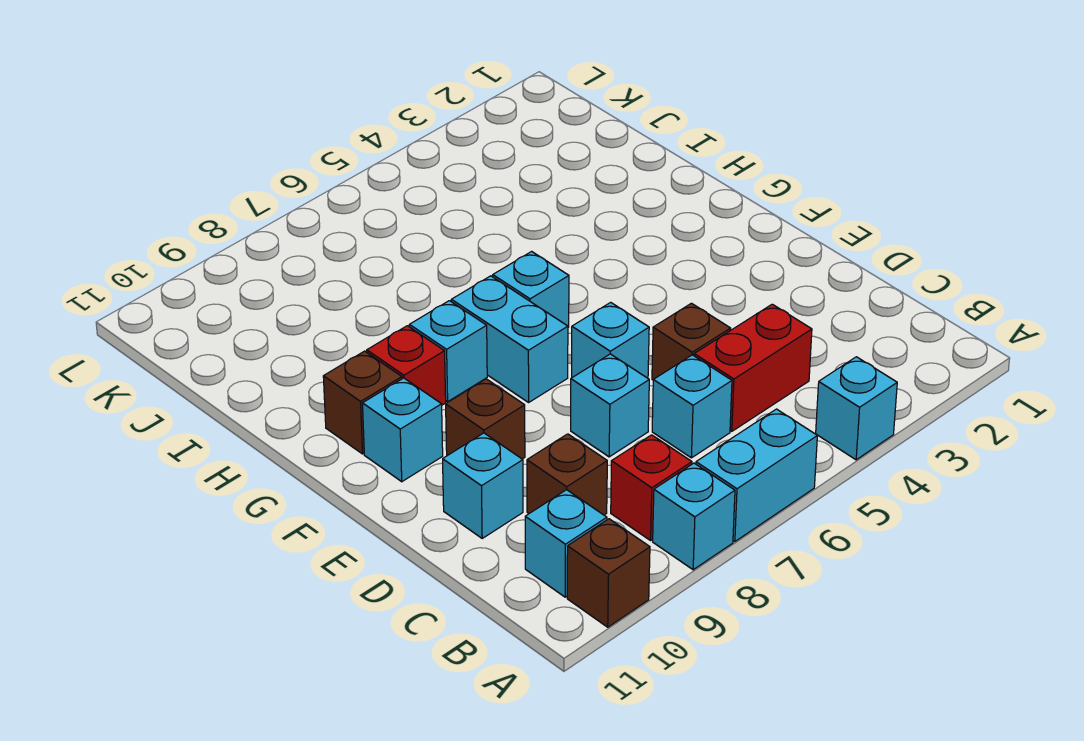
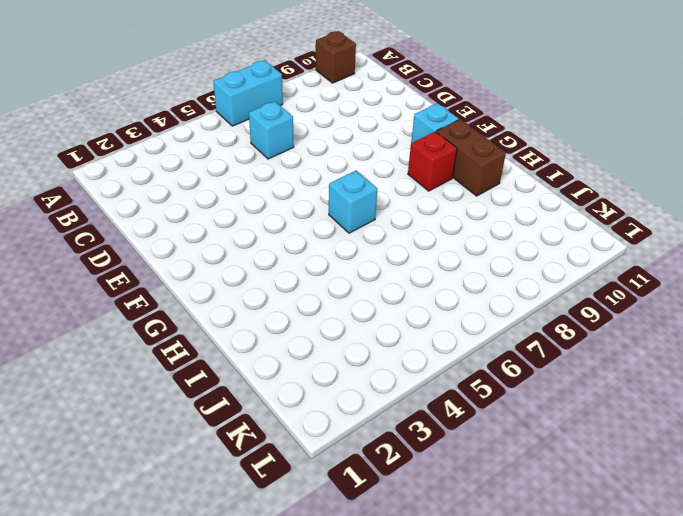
brown 1x2 brick [436,119,506,196] -> brown 1x1 brick [323,351,402,454]
none -> cyan 1x1 brick [816,357,897,460]
none -> cyan 1x1 brick [653,463,735,570]
none -> red 1x1 brick [611,435,692,540]

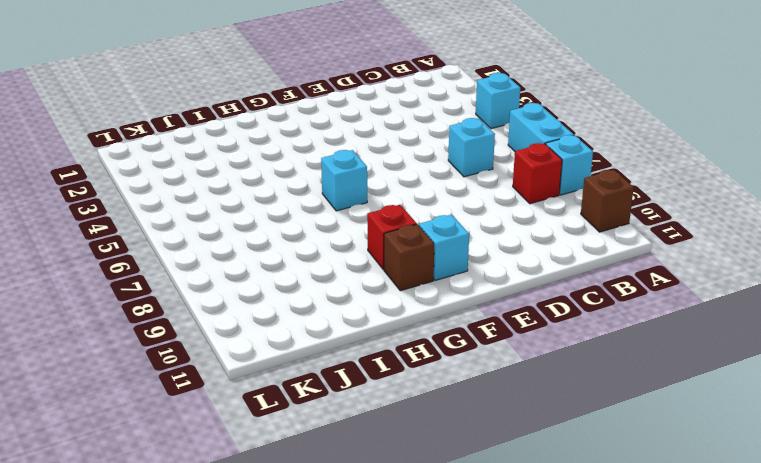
none -> cyan 1x1 brick [525,490,607,597]
none -> red 1x2 brick [694,304,812,431]
none -> brown 1x1 brick [527,434,607,515]

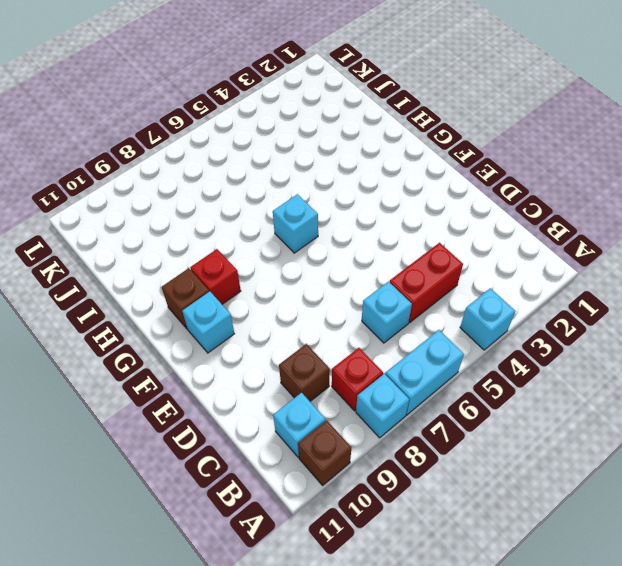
none -> brown 1x1 brick [652,303,731,380]
none -> cyan 1x1 brick [571,354,649,457]
none -> cyan 1x1 brick [443,433,523,538]

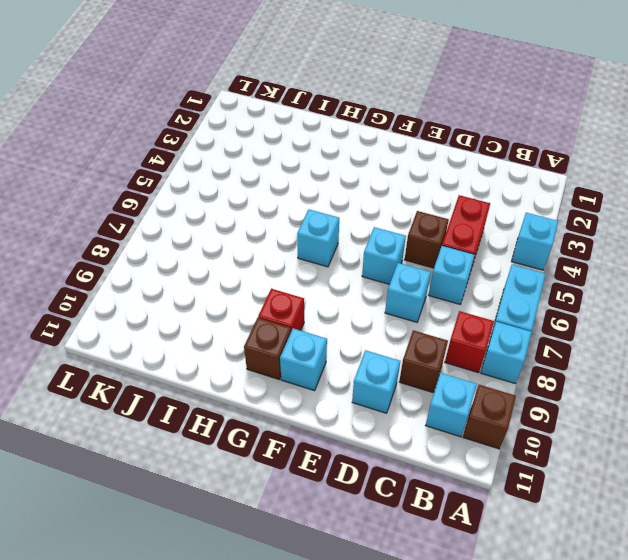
none -> brown 1x1 brick [446,379,525,459]
none -> cyan 1x2 brick [451,276,568,402]
none -> cyan 1x1 brick [409,301,487,401]

